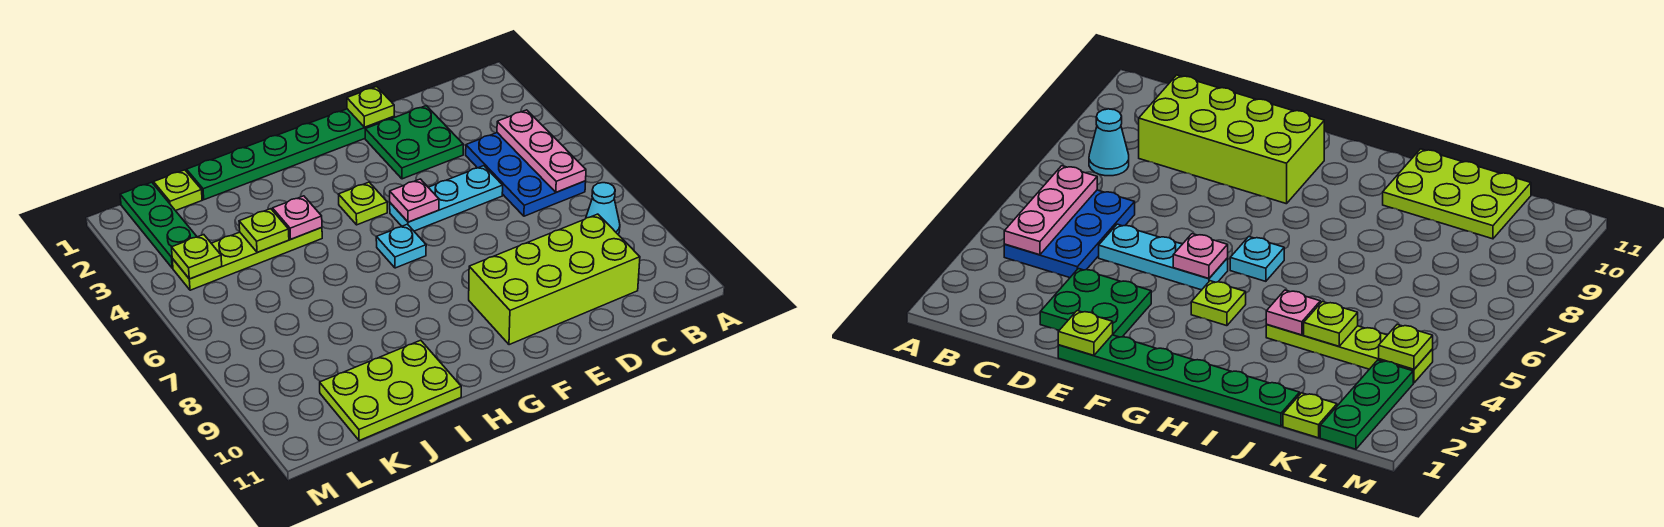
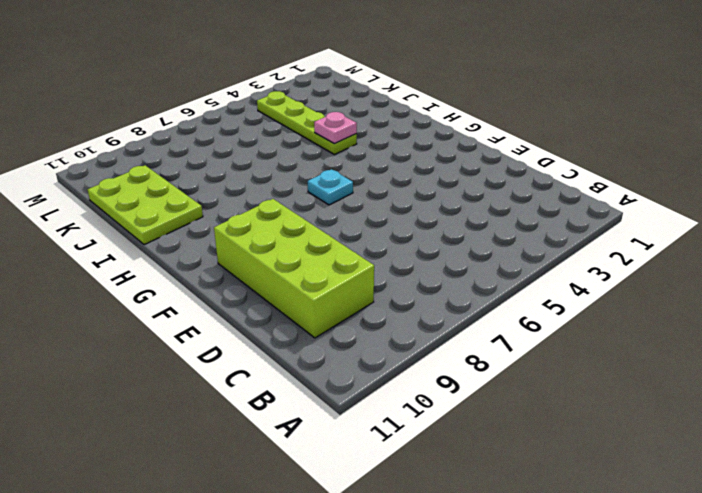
none -> blue 2x3 plate [466,133,586,216]
none -> cyan 1x1 cone [586,183,620,235]
none -> green 2x2 plate [365,106,463,179]

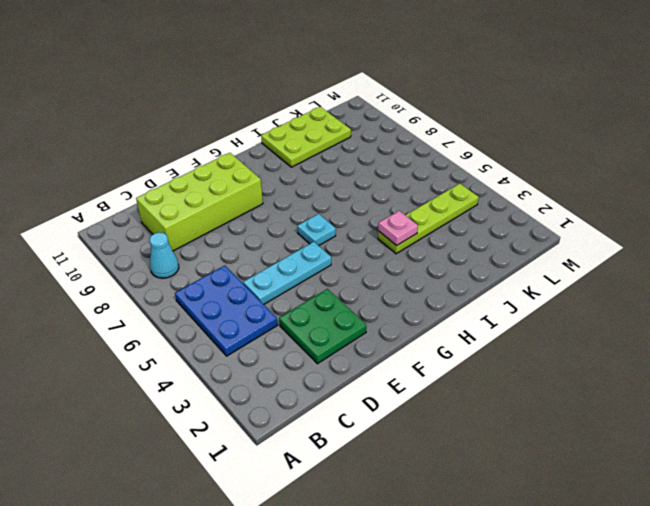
none -> green 1x6 plate [187,109,394,200]
none -> lime 1x1 plate [338,182,387,225]
none -> lime 1x1 plate [154,170,202,211]

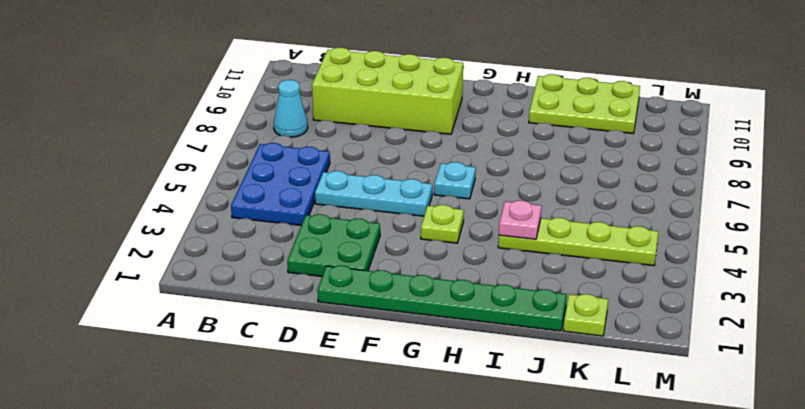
none -> green 1x3 plate [120,182,197,268]
none -> pink 1x3 plate [497,110,586,192]
none -> lime 1x1 plate [347,87,394,127]

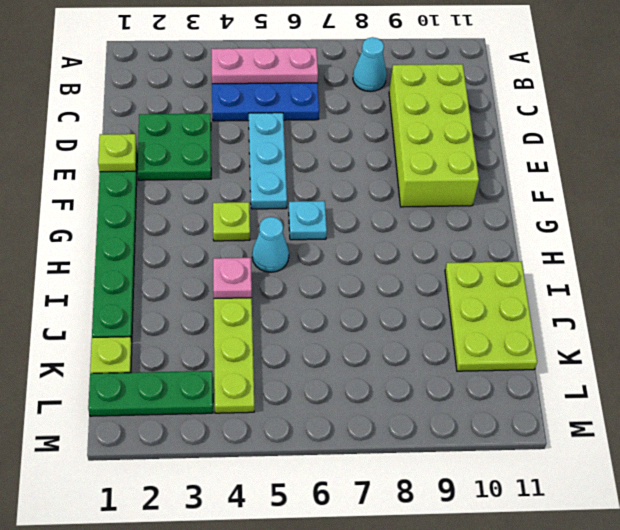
cyan 1x1 cone [252,217,289,272] -> none
none -> pink 1x1 plate [390,179,439,222]
none -> lime 1x1 plate [239,209,289,253]
none -> lime 1x1 plate [172,235,222,279]

